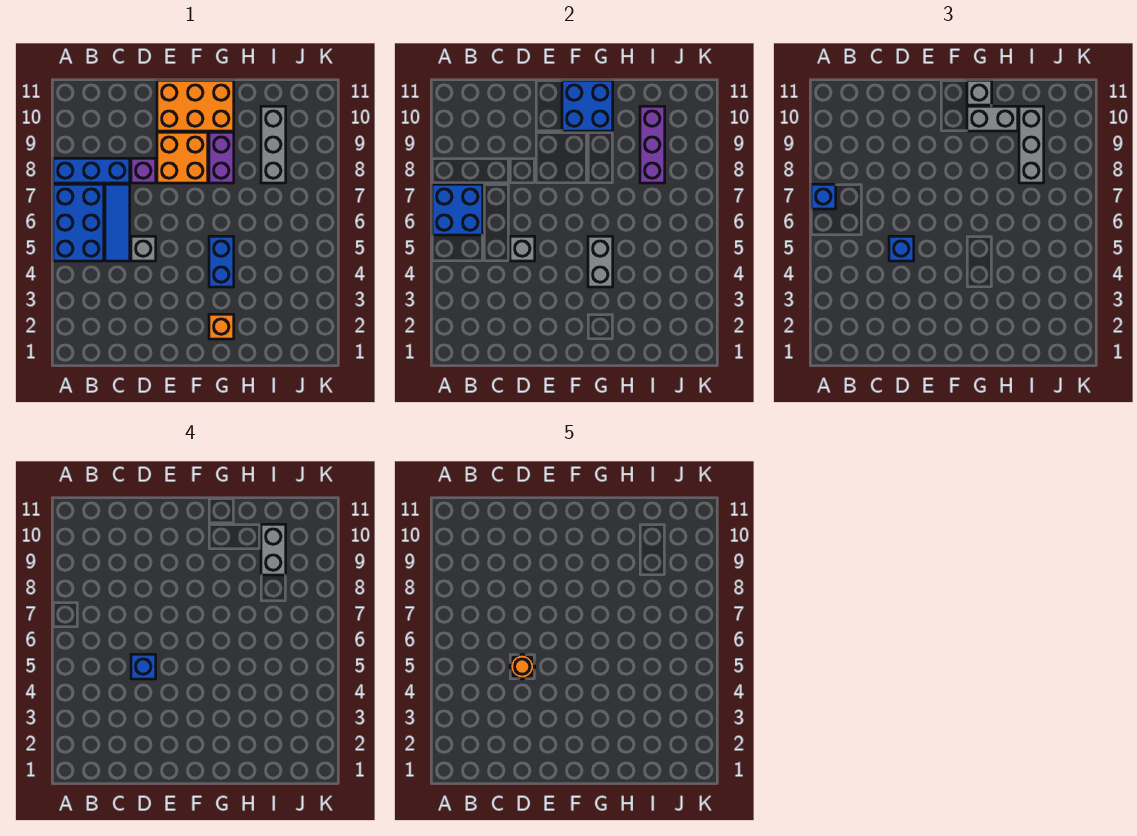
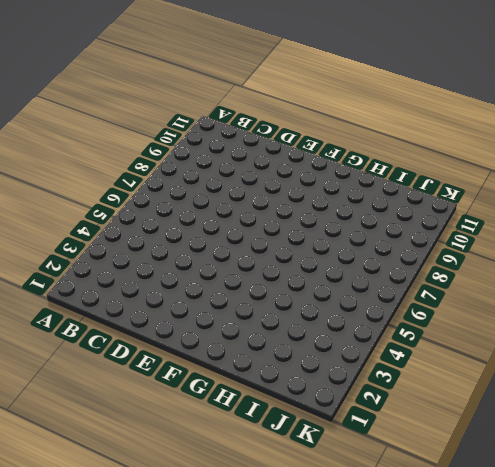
none -> blue 2x3 brick [53,184,104,261]
none -> blue 1x3 brick [53,158,130,183]
none -> blue 1x3 tile [105,184,130,261]

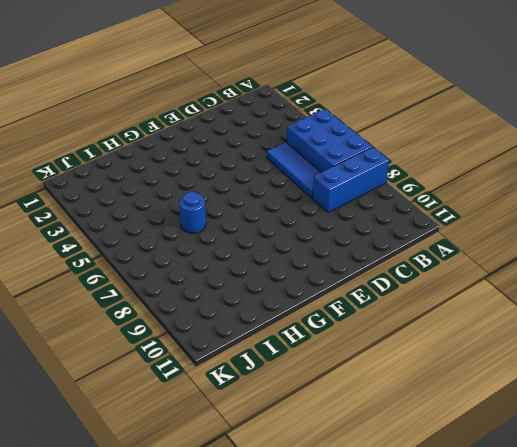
blue 1x1 round brick [179,192,206,233] -> none
none -> grey 1x1 brick [131,236,156,261]
none -> purple 1x1 brick [131,158,156,183]
none -> orange 2x2 brick [157,132,208,183]

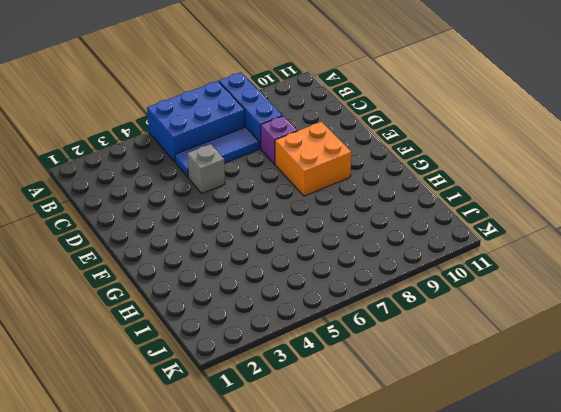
none -> orange 2x3 brick [157,80,234,131]
none -> orange 1x1 brick [209,314,234,339]
none -> blue 1x2 brick [209,236,234,287]

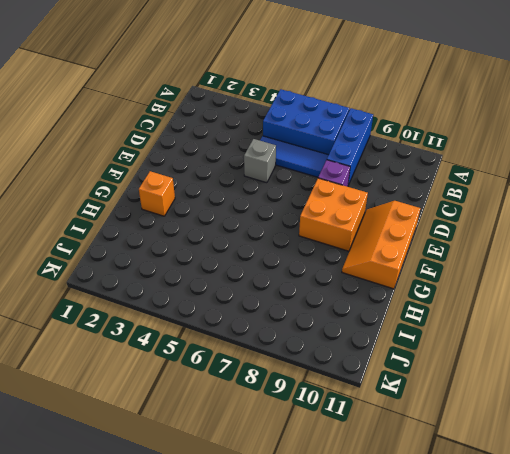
orange 2x3 slope [342,201,420,289] -> orange 2x3 brick [157,80,234,131]
none -> blue 1x2 brick [209,236,234,287]
none -> purple 1x2 brick [209,132,234,183]
none -> grey 1x3 brick [261,106,286,183]

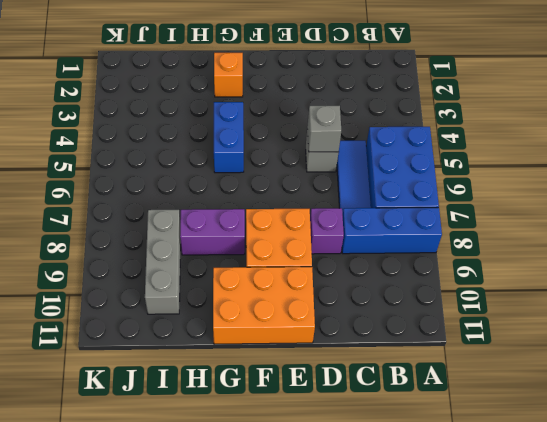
purple 1x2 brick [180,209,245,255] -> purple 1x2 brick turned to [209,132,234,183]
none -> blue 2x2 brick [432,184,483,235]
none -> blue 2x2 brick [562,80,613,131]
none -> grey 1x2 brick [588,236,613,287]

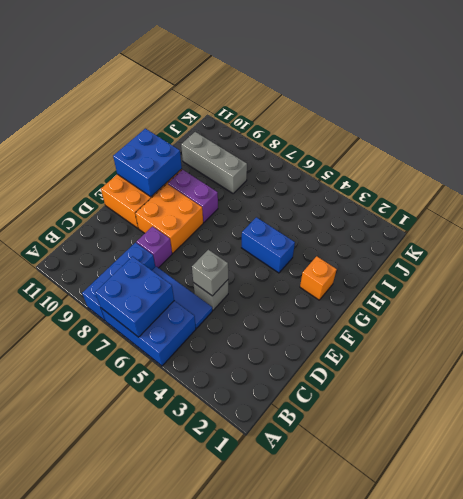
none -> grey 1x2 brick [588,236,613,287]
none -> purple 1x3 brick [640,106,665,183]
none -> blue 1x1 brick [811,184,836,209]

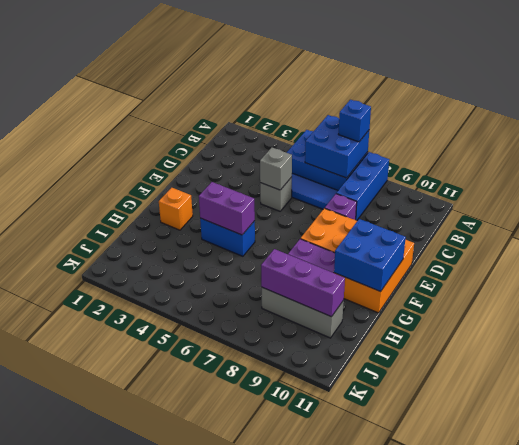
purple 1x2 brick [199,182,255,235] -> grey 1x2 brick [588,236,613,287]
none -> blue 1x1 brick [889,236,914,261]
none -> grey 1x2 brick [967,106,1018,131]
none -> grey 1x1 brick [967,80,992,105]

